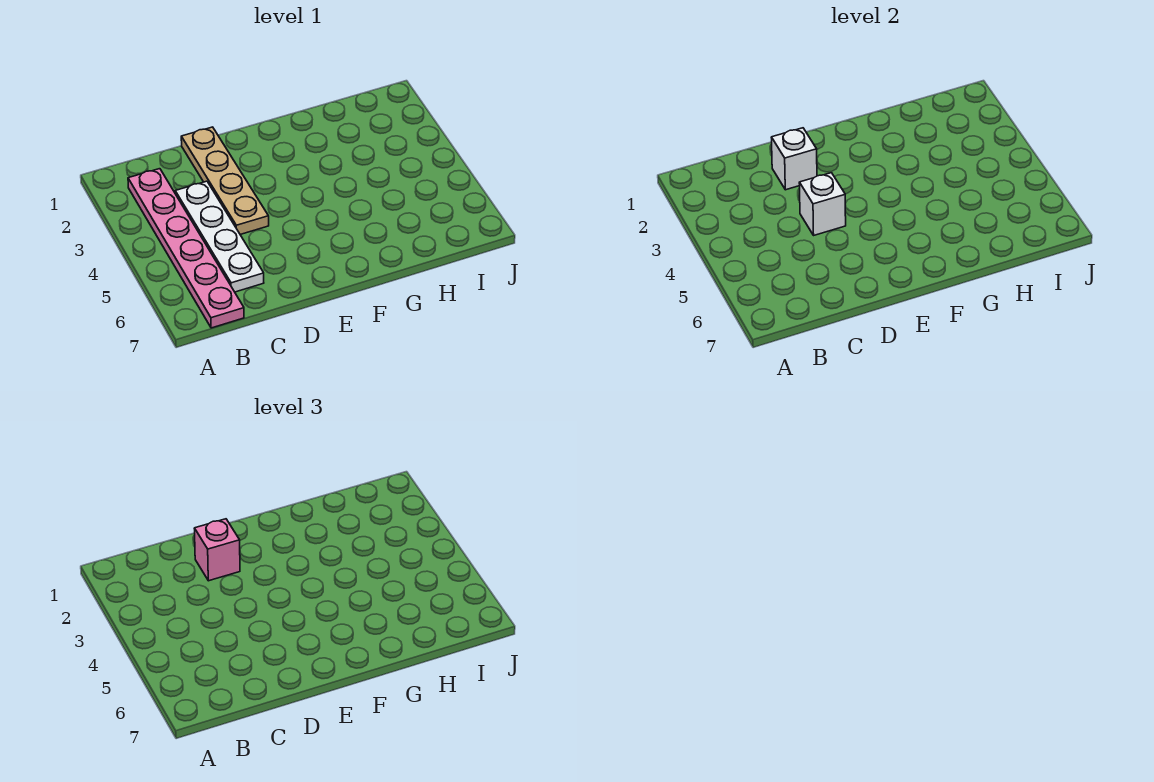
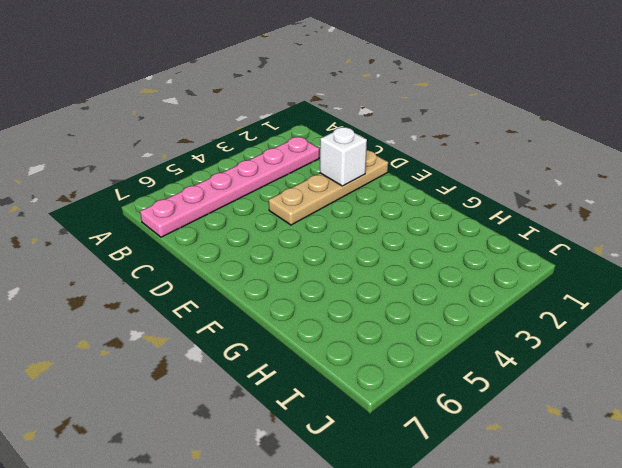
none -> white 1x4 plate [175,181,264,292]
none -> white 1x1 brick [799,173,846,235]

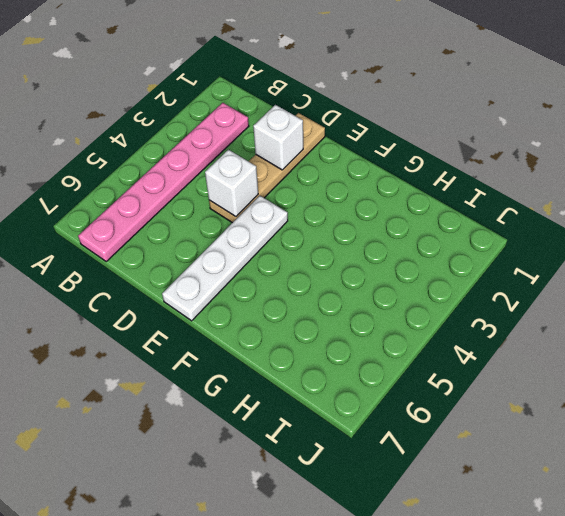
white 1x4 plate [162,196,288,321] -> white 1x4 plate moved to [175,181,264,292]
none -> pink 1x1 brick [194,519,240,581]

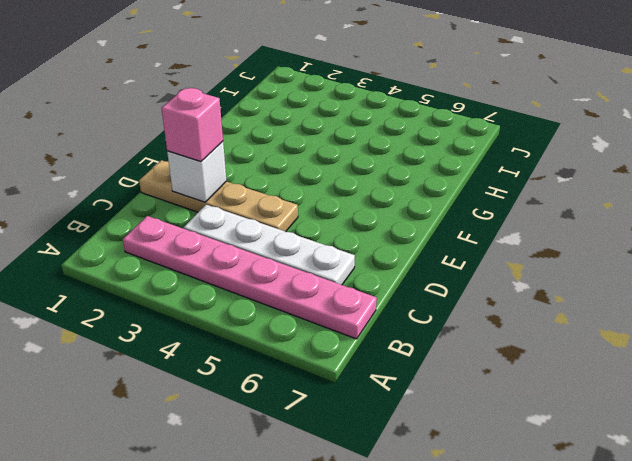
none -> white 1x1 brick [799,173,846,235]

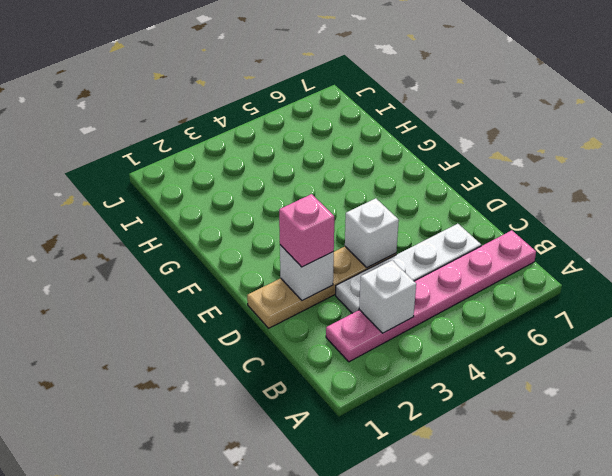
white 1x1 brick [359,260,416,333] -> none

